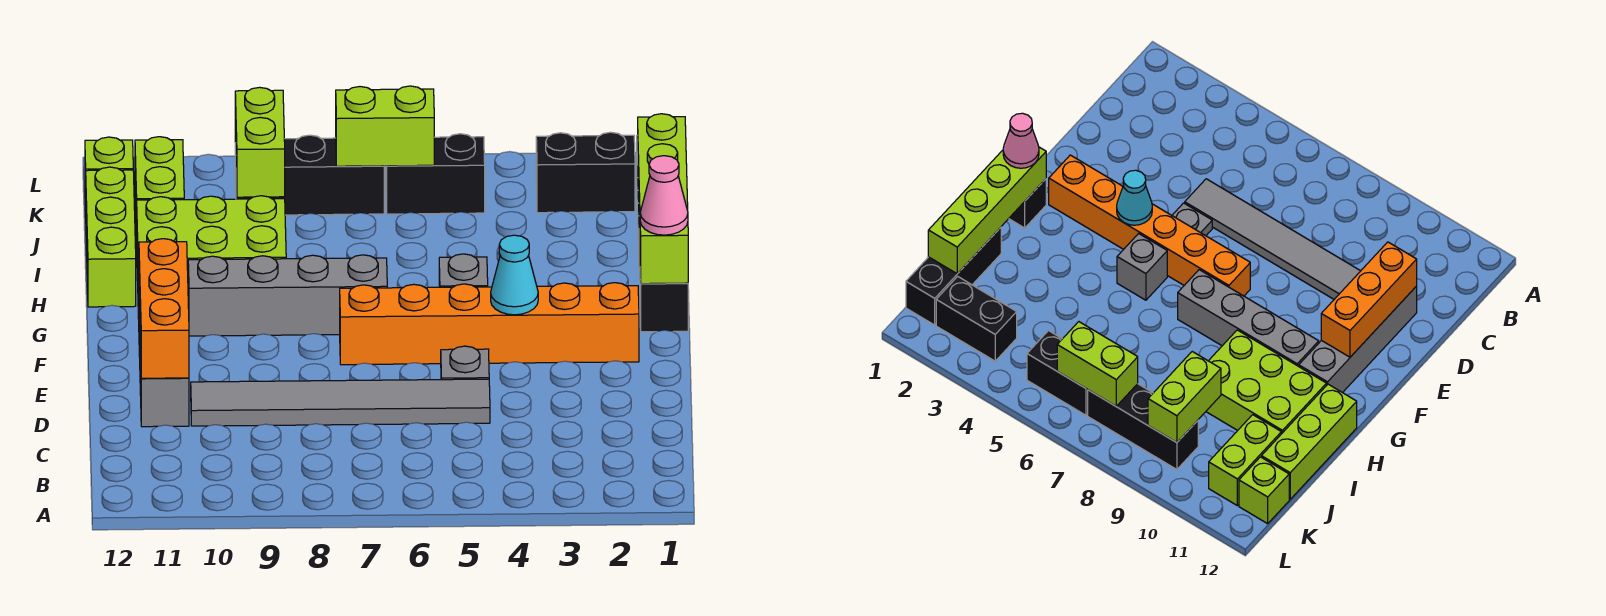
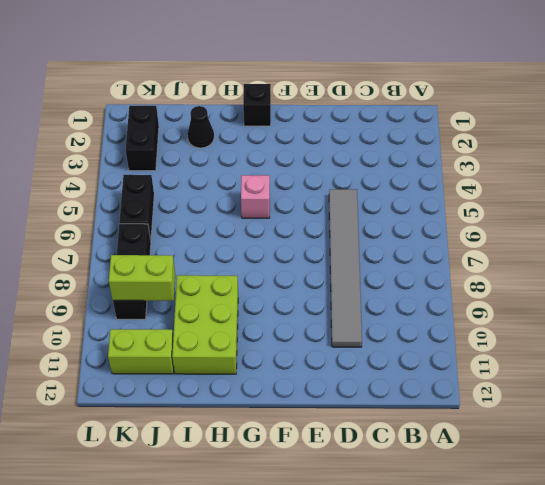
pink 1x1 brick [241,175,270,218] -> grey 1x1 brick [439,254,488,287]
black 1x1 cone [187,106,214,148] -> none
none -> grey 1x4 brick [138,260,189,427]
none -> grey 1x1 plate [441,346,489,380]
none -> orange 1x6 brick [340,283,639,365]

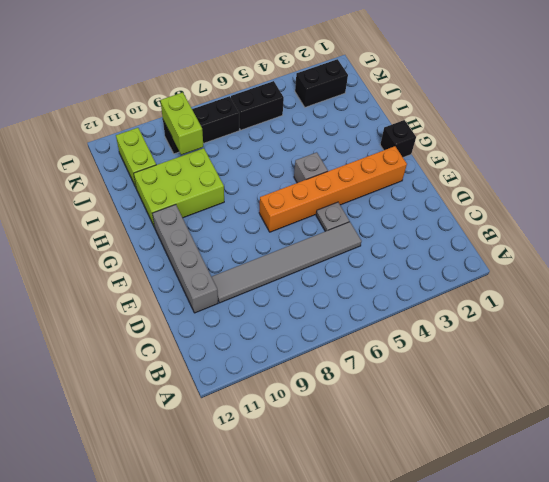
none -> grey 1x4 brick [188,255,387,336]
none -> lime 1x3 brick [86,167,136,307]
none -> black 1x3 brick [906,227,1001,325]

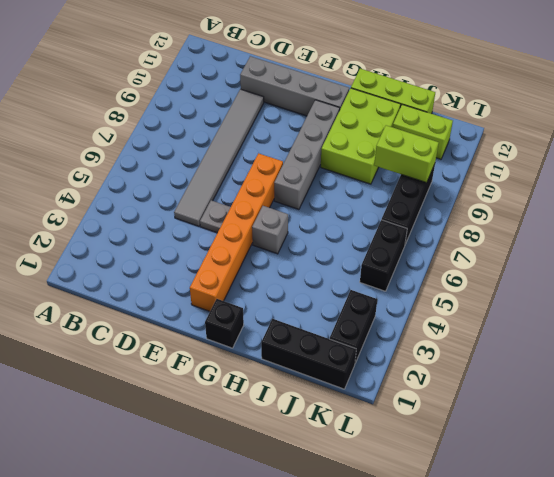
none -> lime 1x1 brick [85,137,133,210]
none -> orange 1x3 brick [139,239,189,378]
none -> cyan 1x1 cone [491,235,538,315]

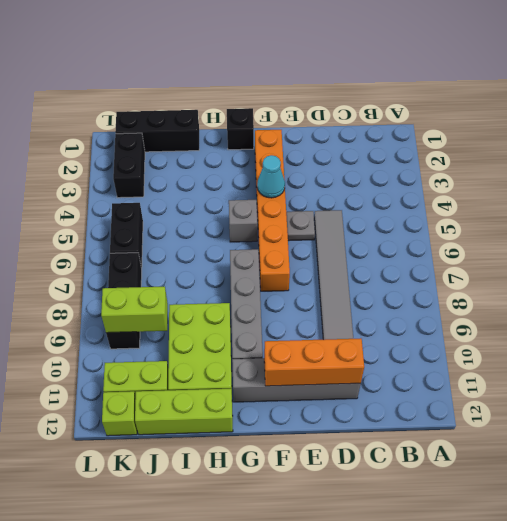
none -> lime 1x4 brick [638,114,688,284]
none -> lime 1x2 brick [336,86,434,166]
none -> pink 1x1 cone [640,156,688,235]

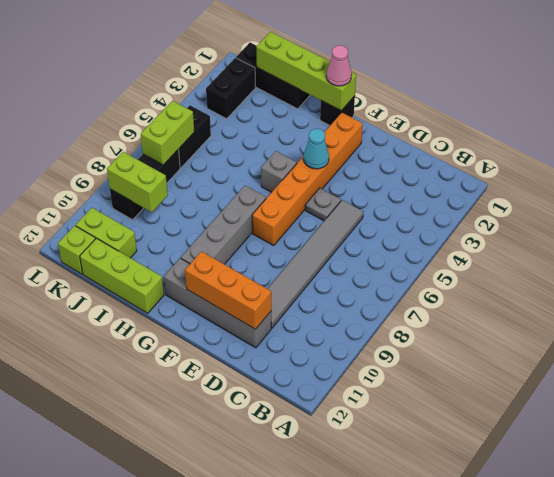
none -> lime 2x3 brick [137,196,286,281]

